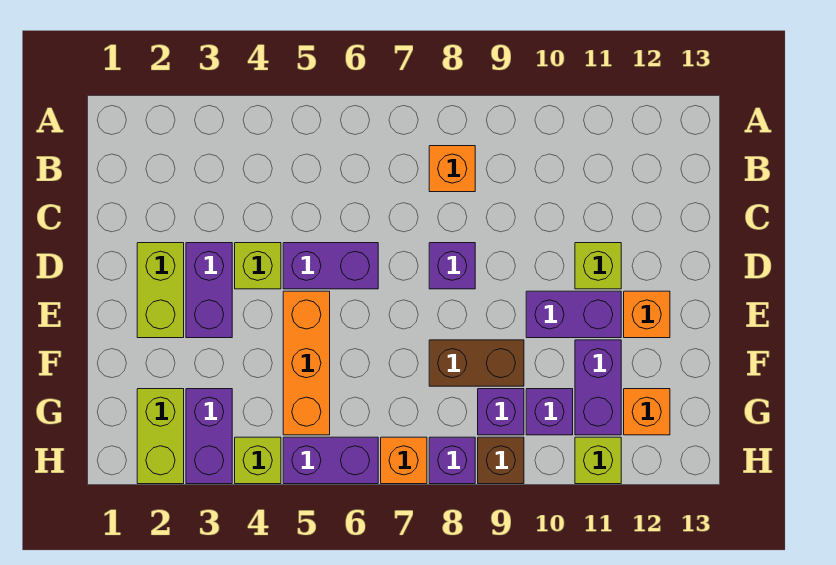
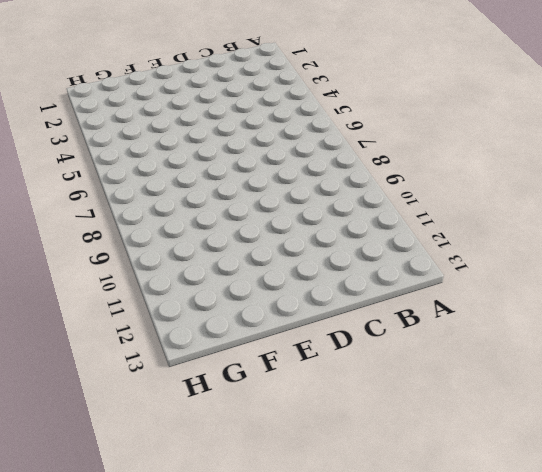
none -> orange 1x1 brick [429,146,475,192]
none -> lime 1x2 brick [137,243,184,338]
none -> purple 1x2 brick [186,243,232,338]

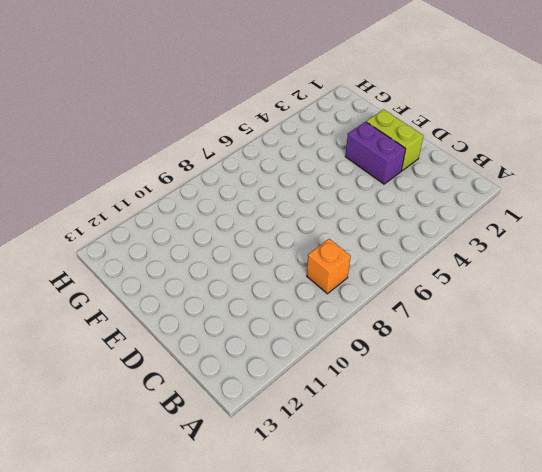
none -> lime 1x1 brick [235,243,281,289]
none -> purple 1x2 brick [283,243,378,289]
none -> purple 1x1 brick [429,243,475,289]

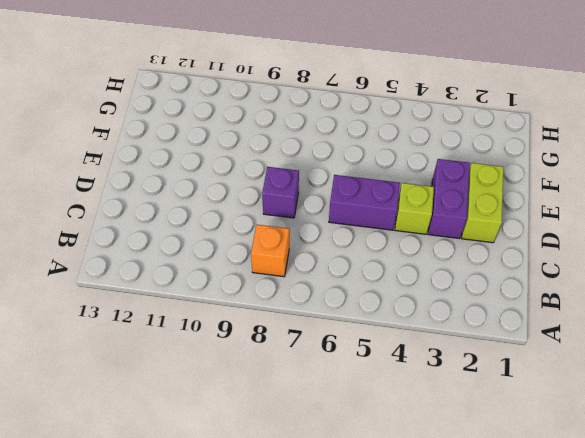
none -> lime 1x1 brick [575,243,621,289]
none -> orange 1x3 brick [283,291,330,435]
none -> purple 1x2 brick [526,291,621,338]

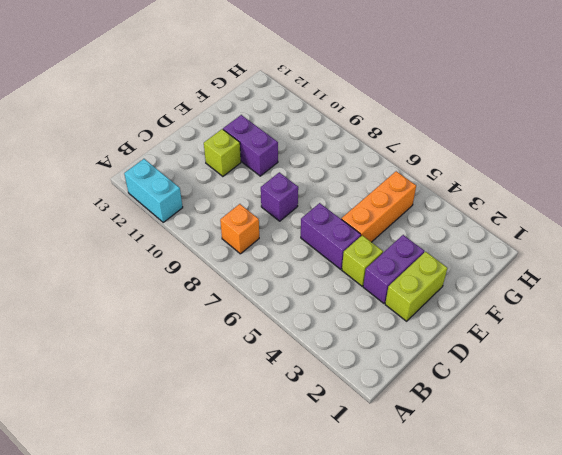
cyan 1x2 brick [124,159,183,222] -> none
none -> orange 1x1 brick [624,291,670,338]
none -> brown 1x2 brick [429,340,524,386]
none -> purple 1x2 brick [575,340,621,435]

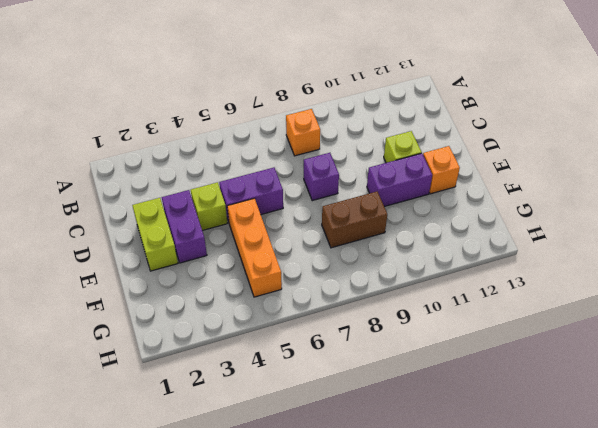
none -> purple 1x2 brick [575,340,621,435]
none -> lime 1x2 brick [137,389,184,484]
none -> purple 1x2 brick [186,389,232,484]

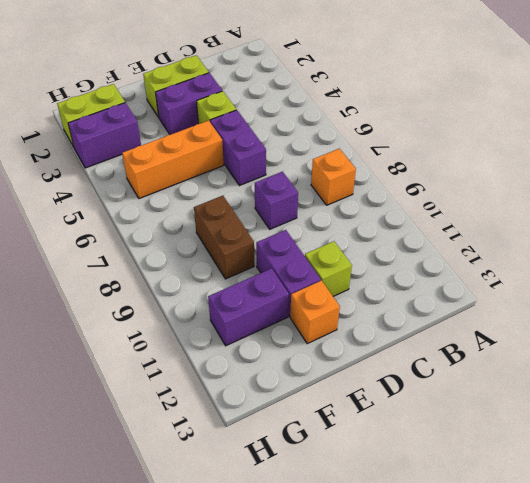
none -> purple 1x1 brick [478,389,524,435]
none -> purple 1x1 brick [526,389,573,435]
none -> orange 1x1 brick [624,389,670,435]

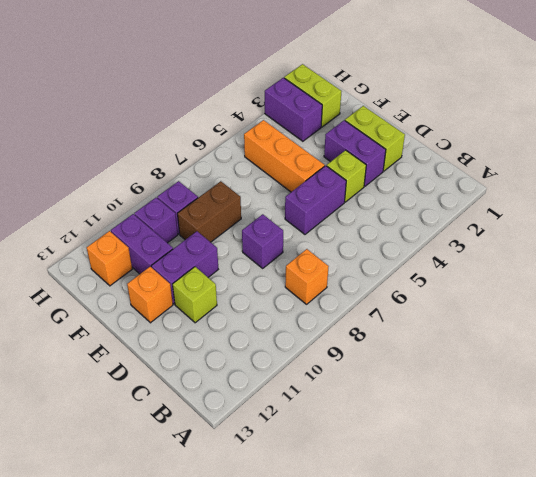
none -> lime 1x1 brick [235,437,281,484]
none -> purple 1x2 brick [283,437,378,484]
none -> orange 1x1 brick [381,437,427,484]

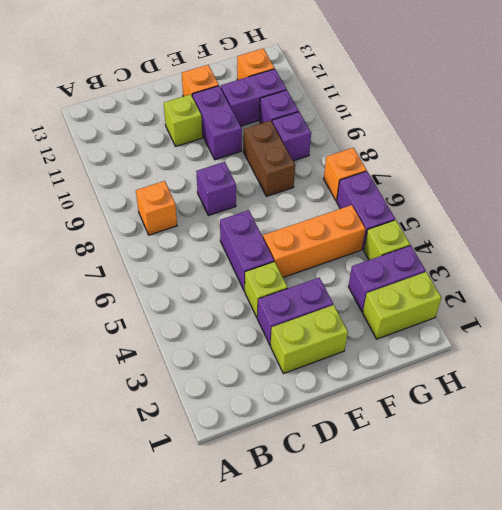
none -> purple 1x1 brick [429,437,475,484]
none -> brown 1x1 brick [478,437,524,484]
none -> lime 1x1 brick [575,437,621,484]

